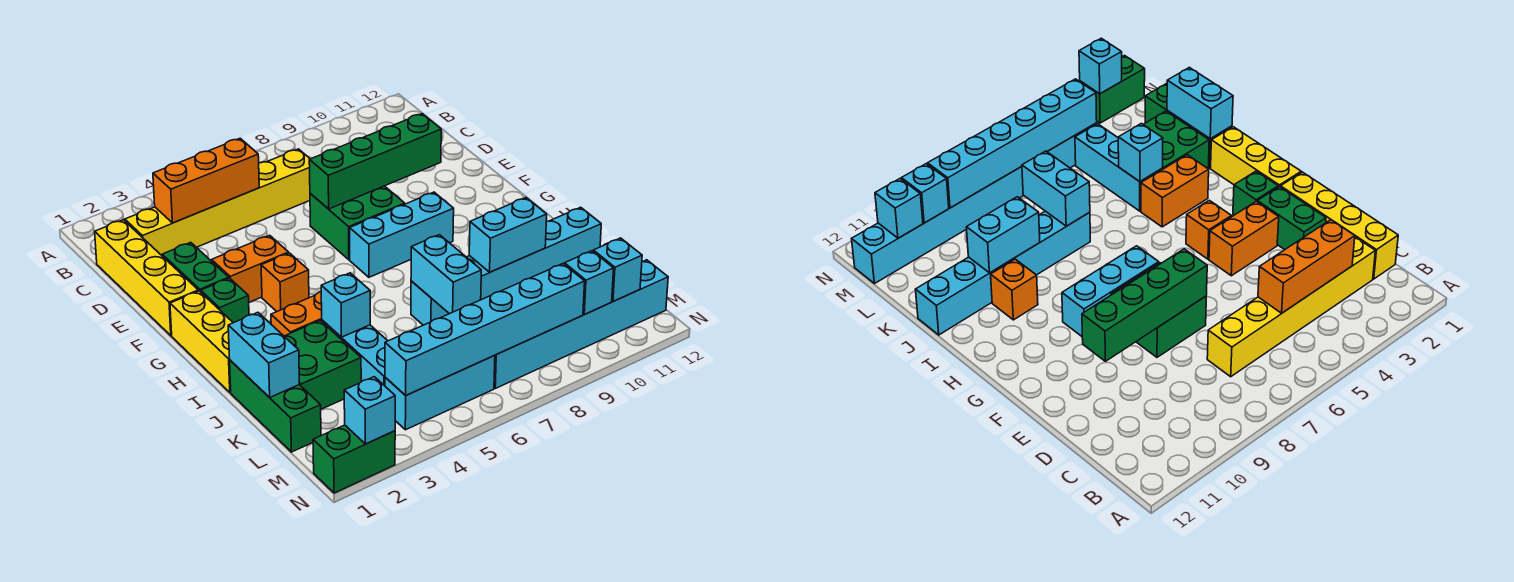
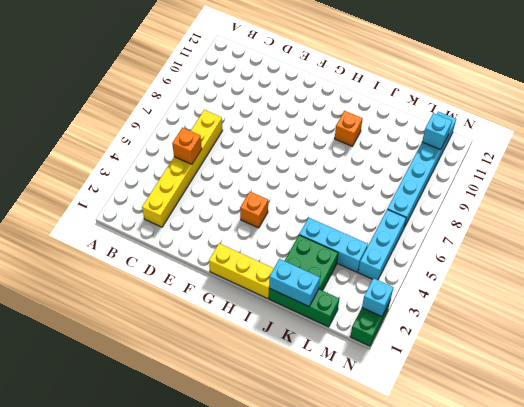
orange 1x1 brick [172,128,202,164] -> orange 1x3 brick [153,139,259,223]
none -> yellow 1x4 brick [95,220,198,336]
none -> green 1x2 brick [162,243,229,292]
none -> green 2x2 brick [310,186,405,260]

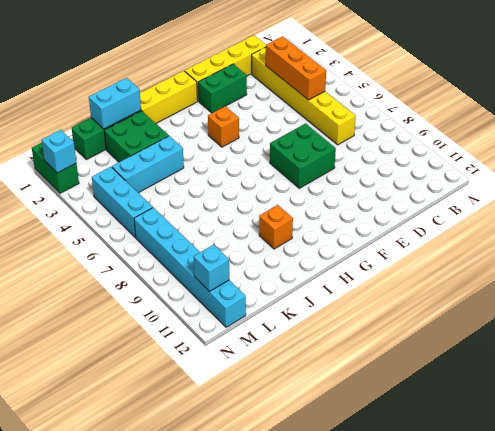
none -> orange 1x2 brick [212,235,289,302]
none -> green 1x1 brick [201,278,249,323]
none -> cyan 1x3 brick [350,192,454,277]

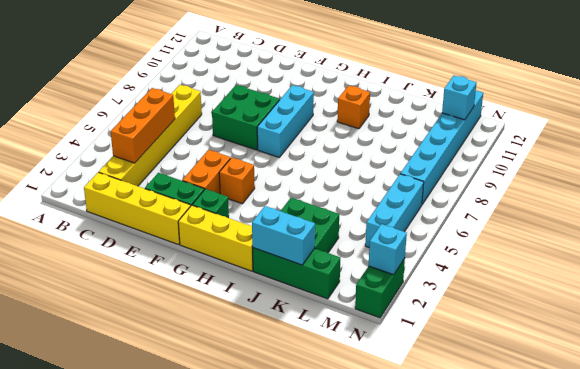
none -> orange 1x2 brick [271,292,322,336]
none -> cyan 1x3 brick [322,320,388,386]
none -> cyan 1x6 brick [411,207,601,325]

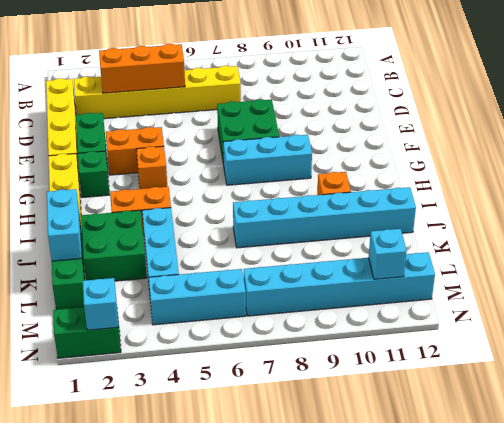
none -> green 1x4 brick [309,114,441,209]
none -> cyan 1x1 brick [321,273,370,337]
none -> cyan 1x2 brick [411,235,481,314]

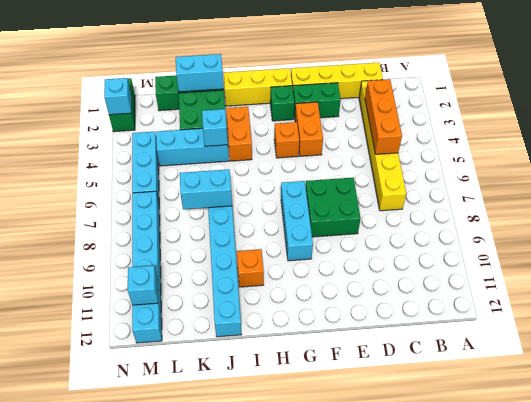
none -> green 1x4 brick [309,114,441,209]
none -> cyan 1x2 brick [469,198,547,272]
none -> cyan 1x6 brick [385,264,585,395]

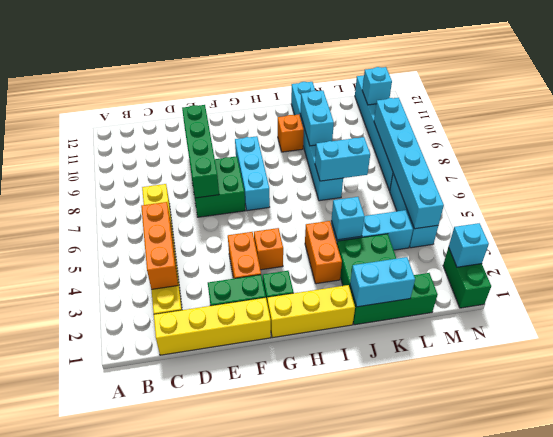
none -> cyan 1x1 brick [565,251,614,314]

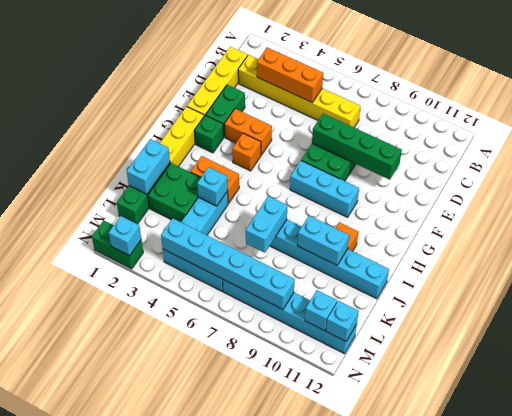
cyan 1x1 brick [326,301,359,341] -> cyan 1x1 brick moved to [565,251,614,314]

